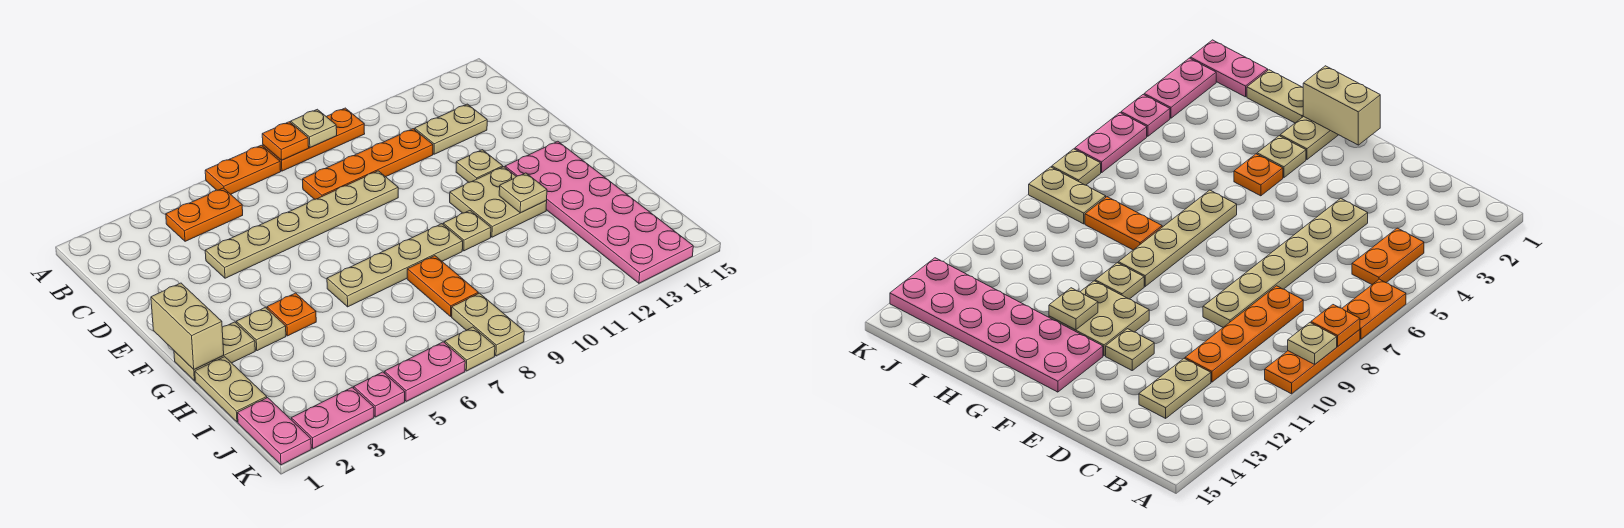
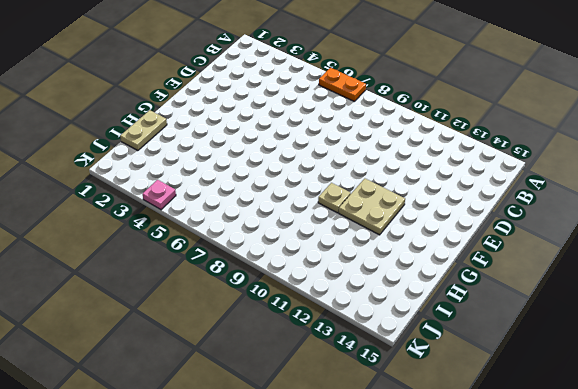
none -> orange 1x3 plate [263,108,365,171]
none -> orange 1x2 plate [166,188,243,241]
none -> orange 1x4 plate [303,129,433,199]

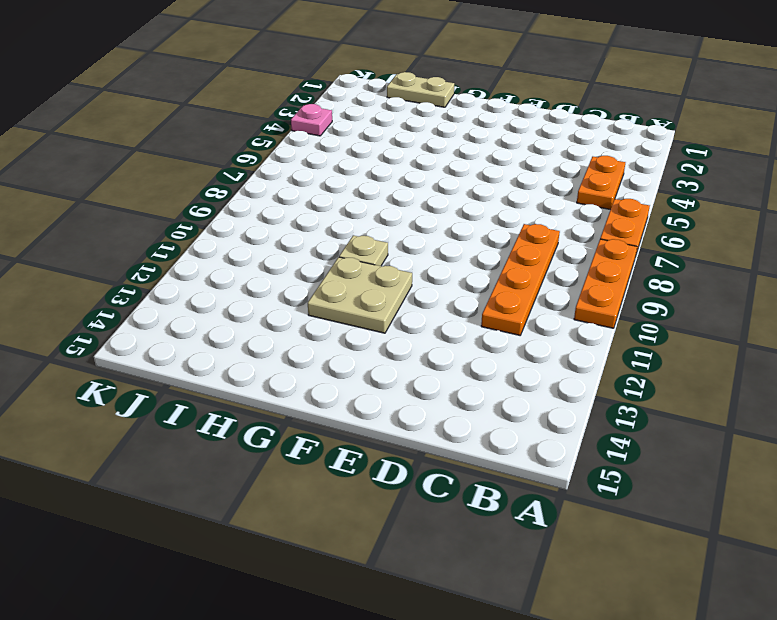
none -> tan 1x2 plate [415,104,487,154]
none -> tan 1x6 plate [205,171,398,278]
none -> tan 1x1 plate [456,150,503,182]

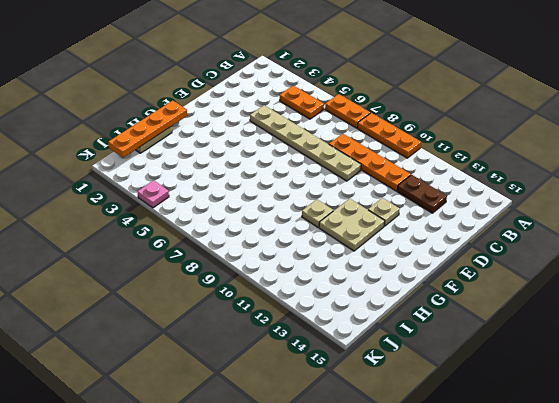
brown 1x2 plate [397,175,447,213] -> tan 1x2 plate [415,104,487,154]
orange 1x4 plate [108,100,187,158] -> tan 1x2 brick [151,283,224,369]
none -> pink 2x6 plate [505,141,693,283]
none -> tan 1x2 plate [174,322,255,381]
none -> tan 1x1 plate [236,307,286,351]

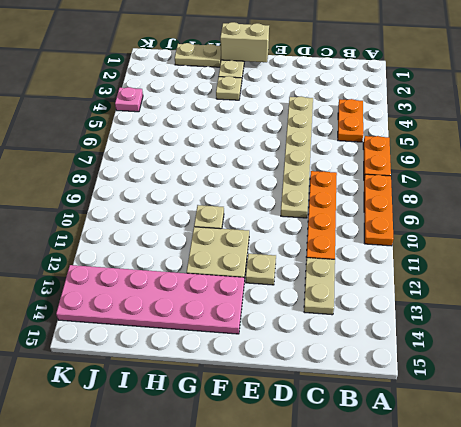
none -> orange 1x1 plate [267,293,316,336]
none -> tan 1x4 plate [327,224,463,307]
none -> orange 1x2 plate [407,256,478,316]

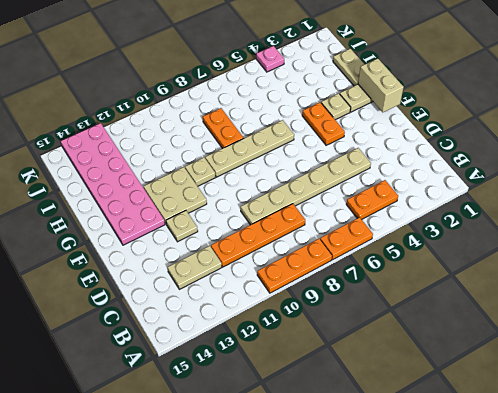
orange 1x2 plate [302,102,345,145] -> orange 1x1 plate [267,293,316,336]
none -> pink 1x2 plate [238,398,311,465]
none -> tan 1x2 plate [452,293,524,356]
none -> pink 1x2 plate [291,387,374,449]

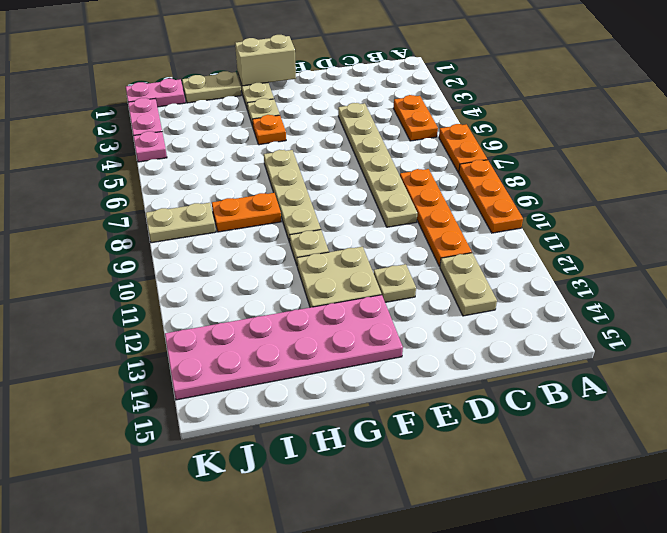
none -> pink 1x2 plate [385,342,465,401]
none -> tan 1x1 plate [445,327,495,371]
none -> orange 1x1 plate [262,122,309,160]

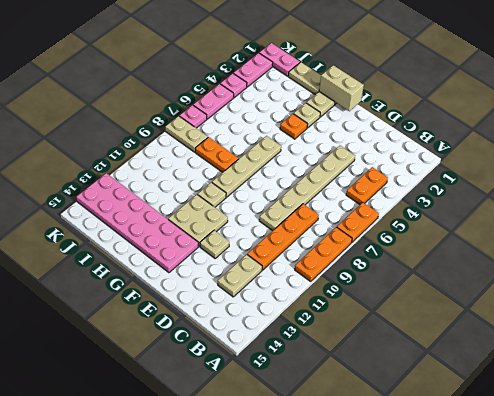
pink 1x1 plate [180,105,207,128] -> tan 1x1 plate [445,327,495,371]
none -> orange 1x1 plate [262,122,309,160]
none -> tan 1x1 plate [291,109,337,148]
none -> tan 1x1 plate [499,173,547,213]

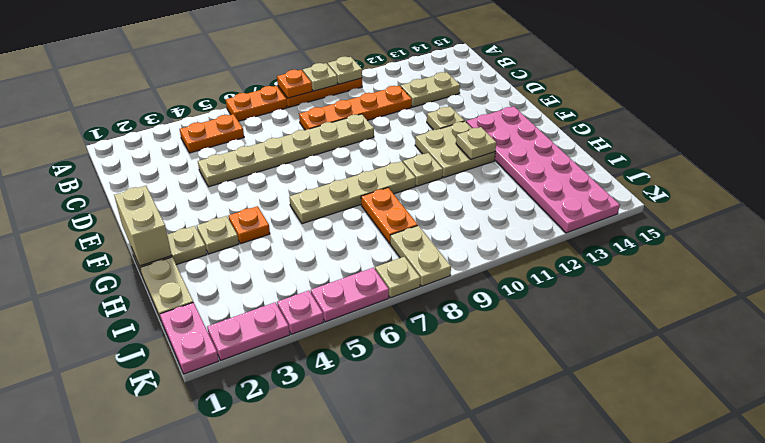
tan 1x1 plate [328,57,362,84] -> none

